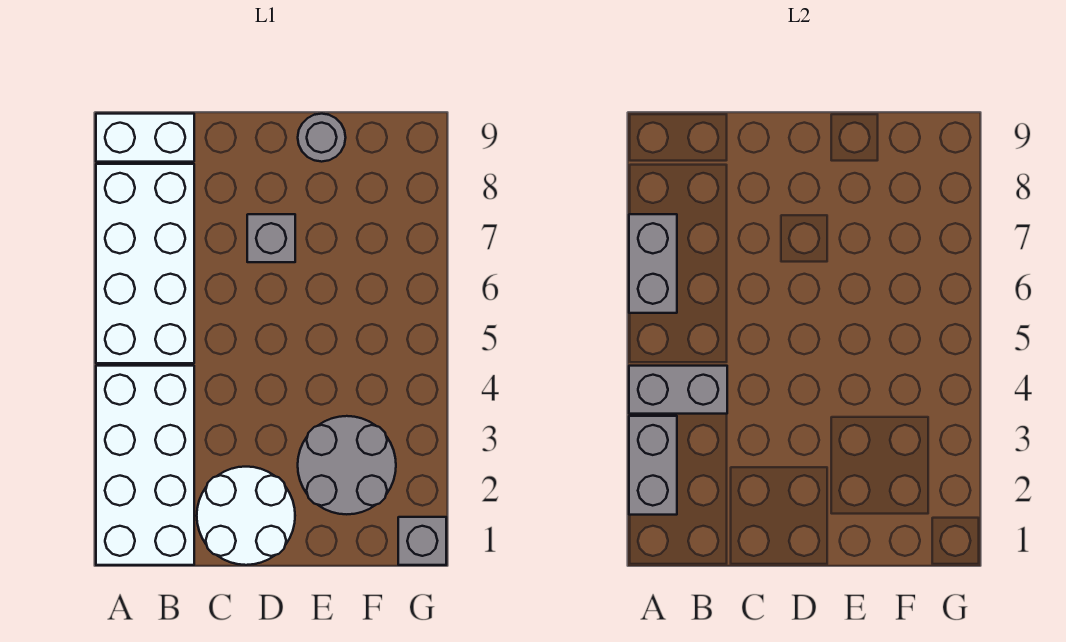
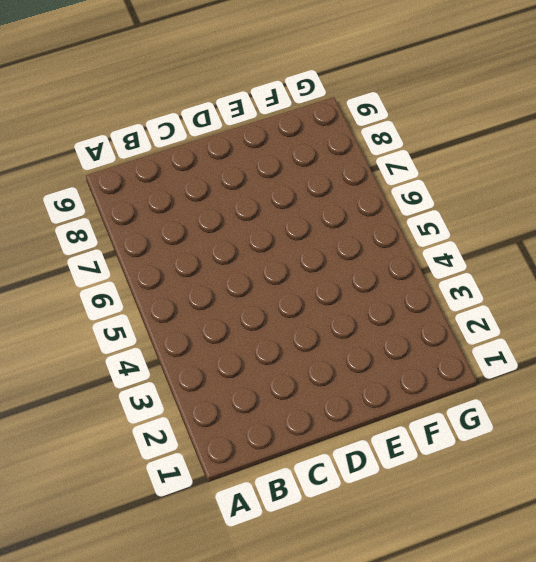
none -> white 2x4 brick [96,366,194,565]
none -> white 2x4 brick [96,164,194,363]

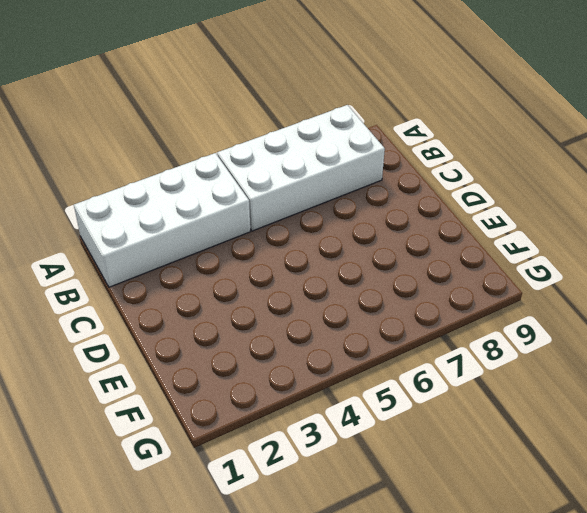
none -> white 1x2 brick [96,114,194,162]
none -> white 2x2 round brick [197,467,295,565]

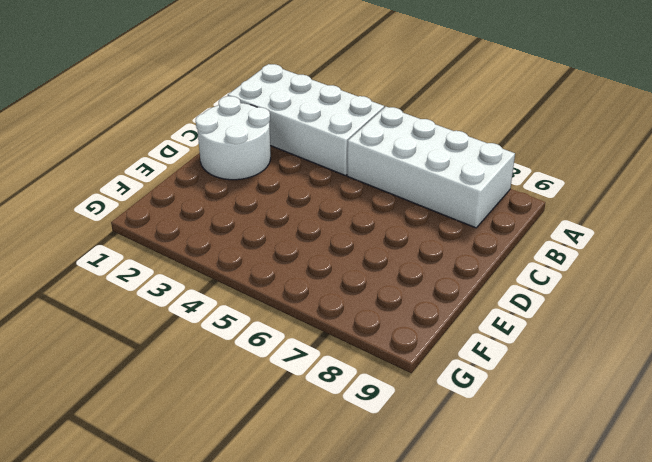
none -> white 1x2 brick [96,114,194,162]
none -> grey 1x1 brick [247,214,295,262]

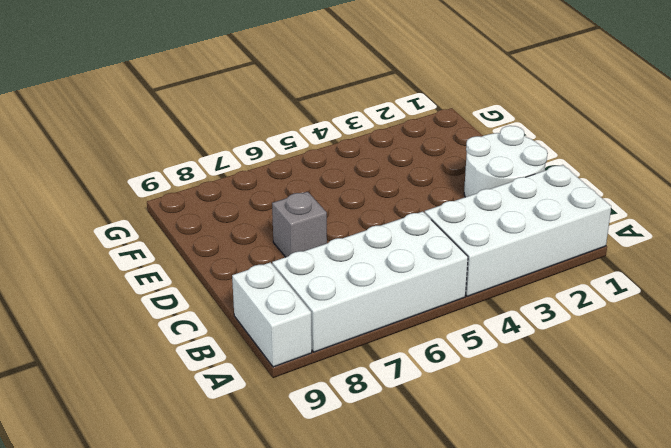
none -> grey 2x2 round brick [298,416,396,514]
none -> grey 1x1 round brick [298,114,346,162]

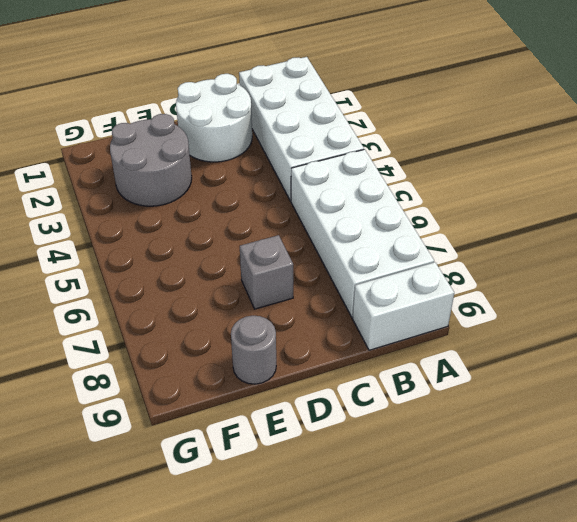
none -> grey 1x1 brick [398,517,446,565]
none -> grey 1x2 brick [629,416,677,515]

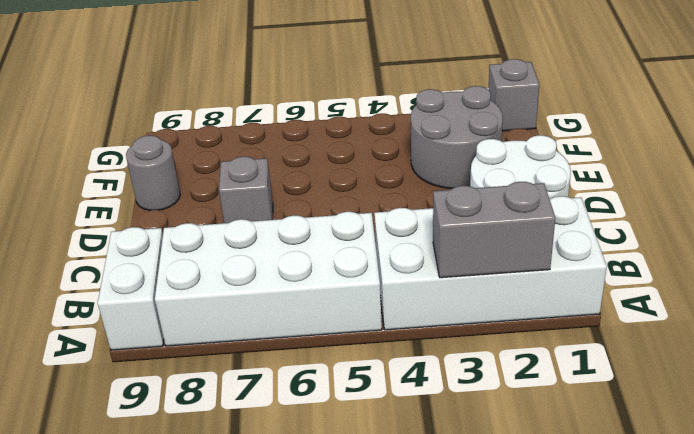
none -> grey 1x2 brick [629,366,727,414]
none -> grey 1x2 brick [629,214,677,313]

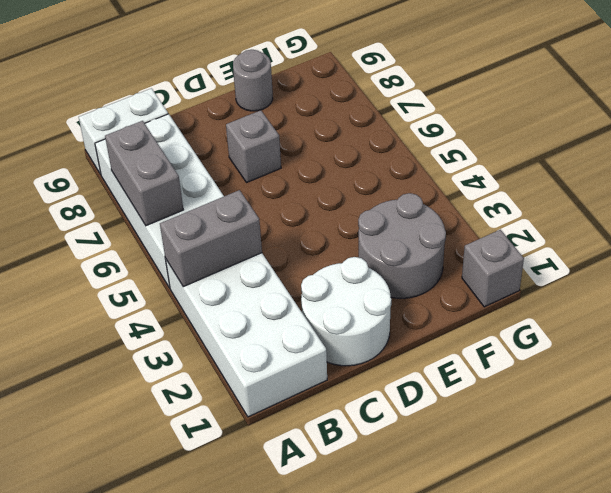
none -> grey 1x2 brick [629,416,677,515]

